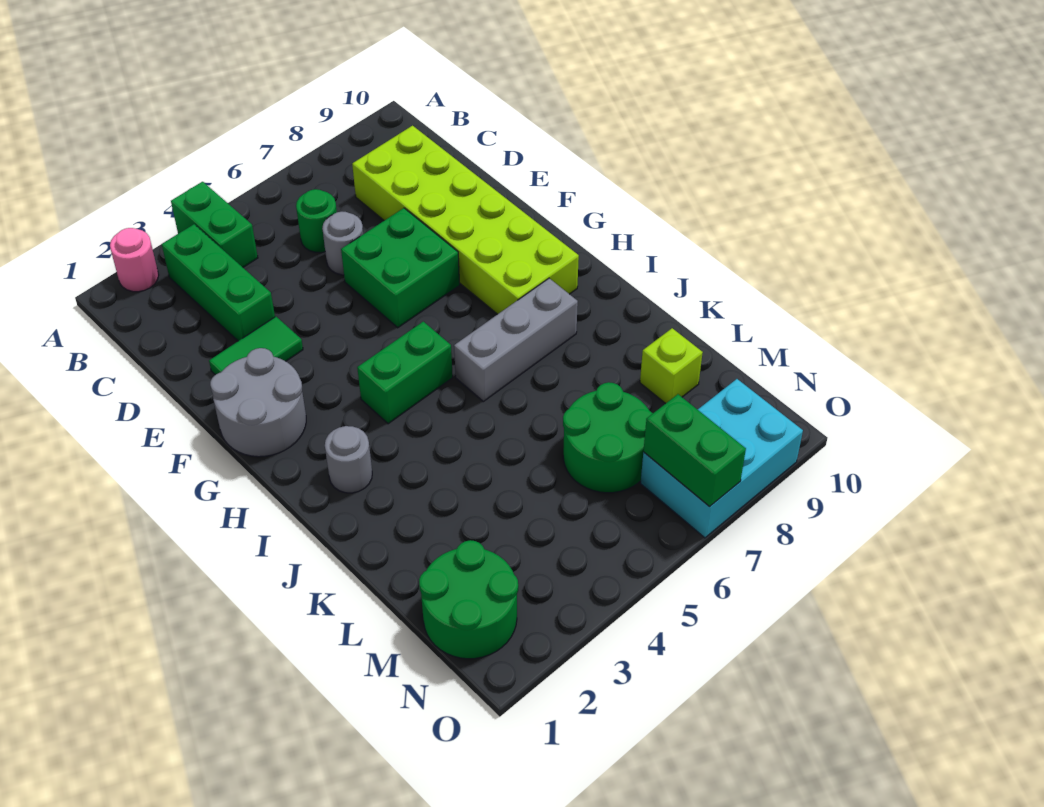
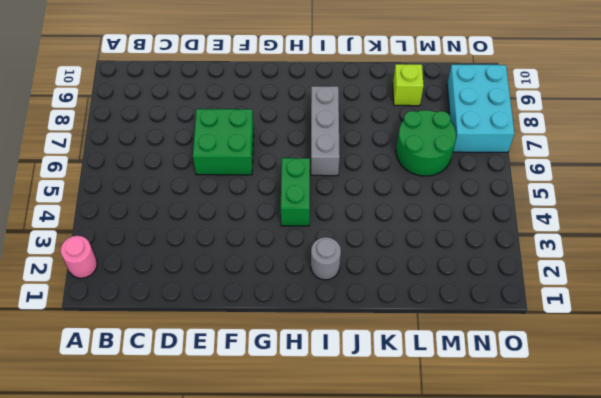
none -> green 1x2 brick [171,182,258,267]
none -> green 1x3 brick [162,224,275,341]
none -> green 1x1 round brick [296,189,337,253]

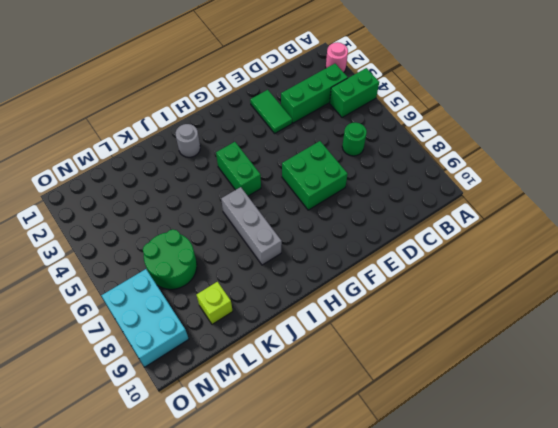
none -> lime 2x6 brick [352,126,579,314]
none -> grey 1x1 round brick [322,212,363,275]
none -> grey 2x2 round brick [210,348,306,457]

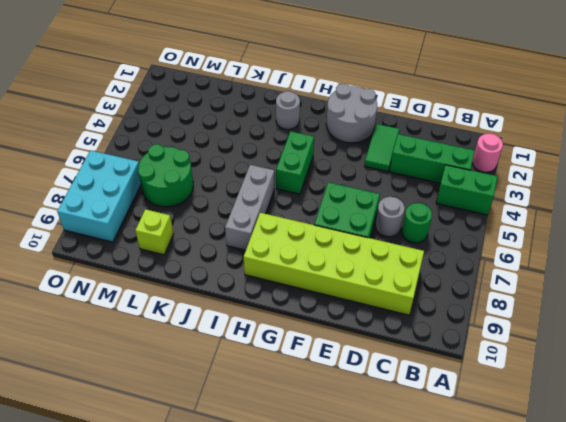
none -> green 2x2 round brick [419,540,518,659]
none -> green 1x2 brick [643,394,746,507]

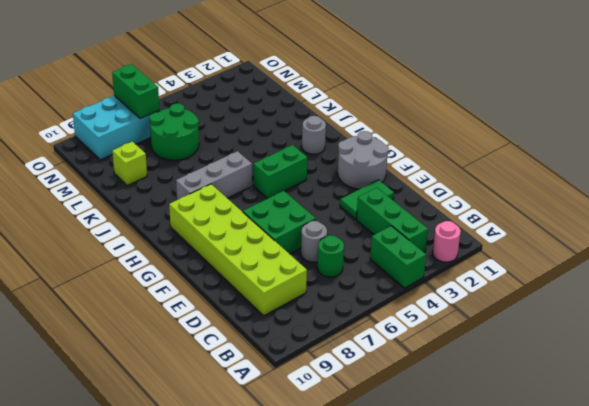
none -> green 2x2 round brick [419,540,518,659]

